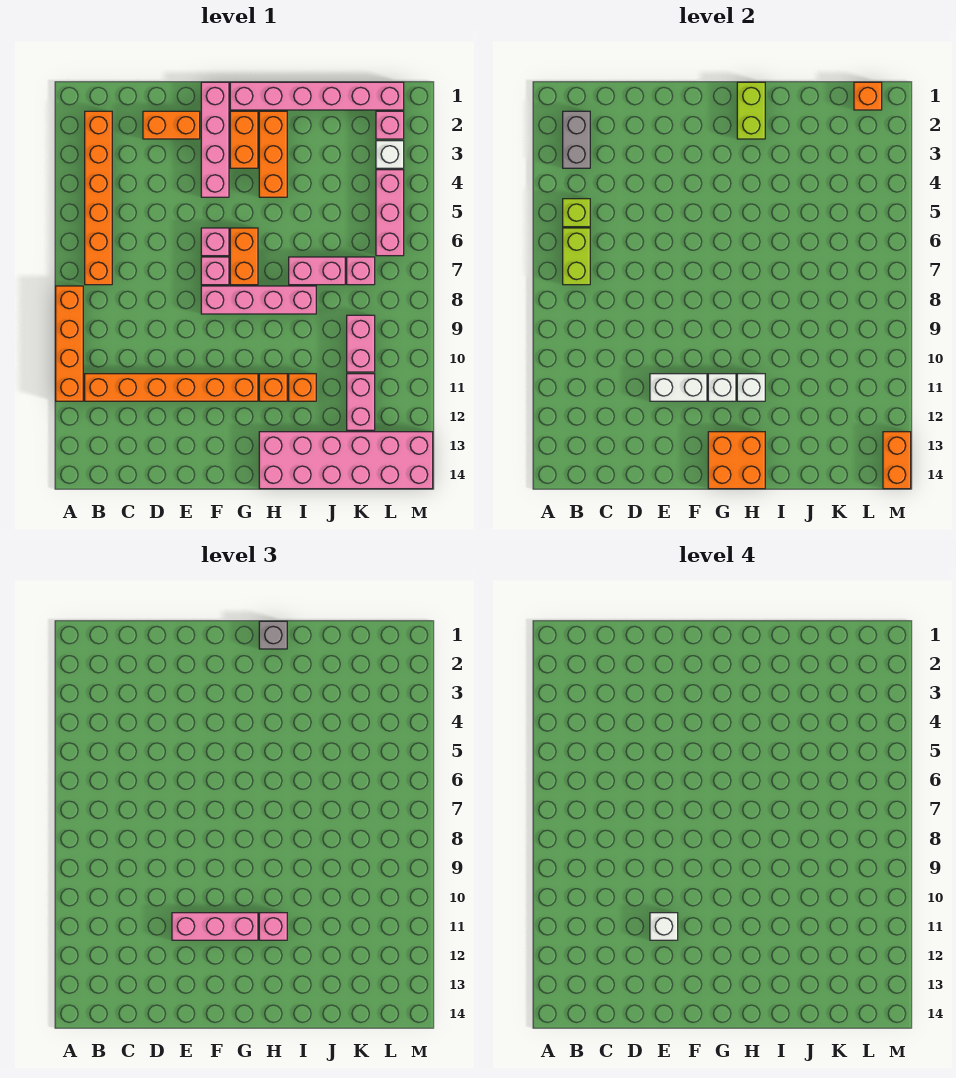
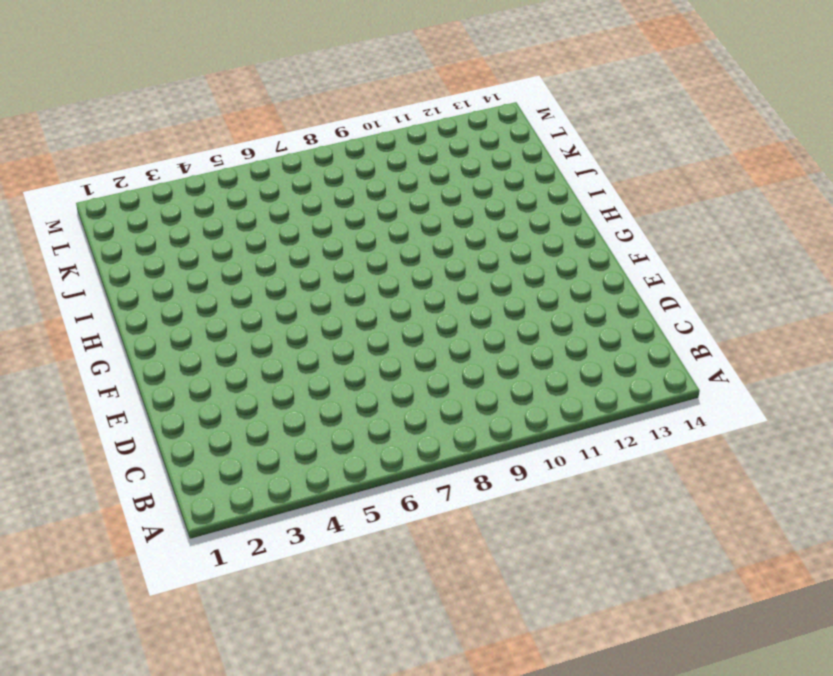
none -> orange 1x4 brick [56,286,83,401]
none -> orange 1x6 brick [85,111,112,285]
none -> orange 1x6 brick [85,374,258,401]
none -> orange 1x2 brick [143,111,200,139]

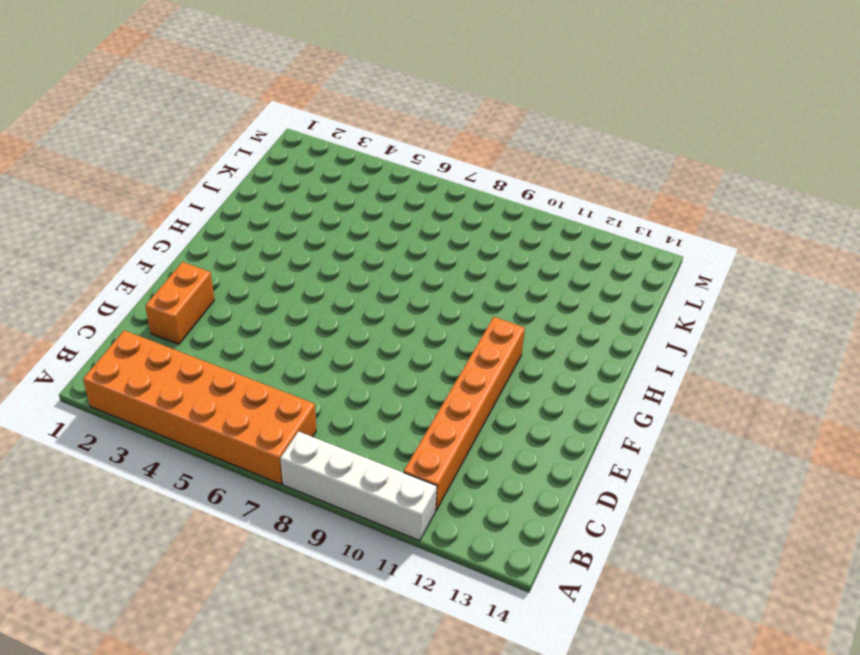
orange 2x6 brick [83,330,316,484] -> orange 1x6 brick [85,111,112,285]
white 1x4 brick [280,431,437,541] -> orange 1x4 brick [56,286,83,401]
none -> pink 1x4 brick [201,82,229,197]
none -> pink 1x1 brick [201,228,229,256]
none -> pink 1x1 brick [201,257,229,285]
none -> pink 1x4 brick [201,286,316,314]

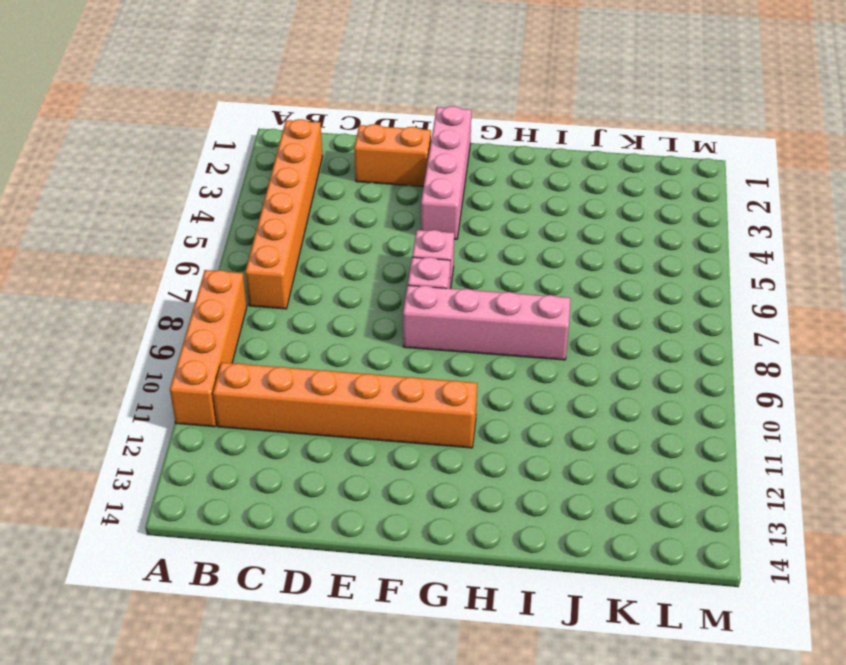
none -> pink 1x6 brick [230,82,404,110]
none -> orange 1x2 brick [230,111,258,168]
none -> orange 1x2 brick [230,228,258,285]
none -> orange 1x3 brick [259,111,287,197]

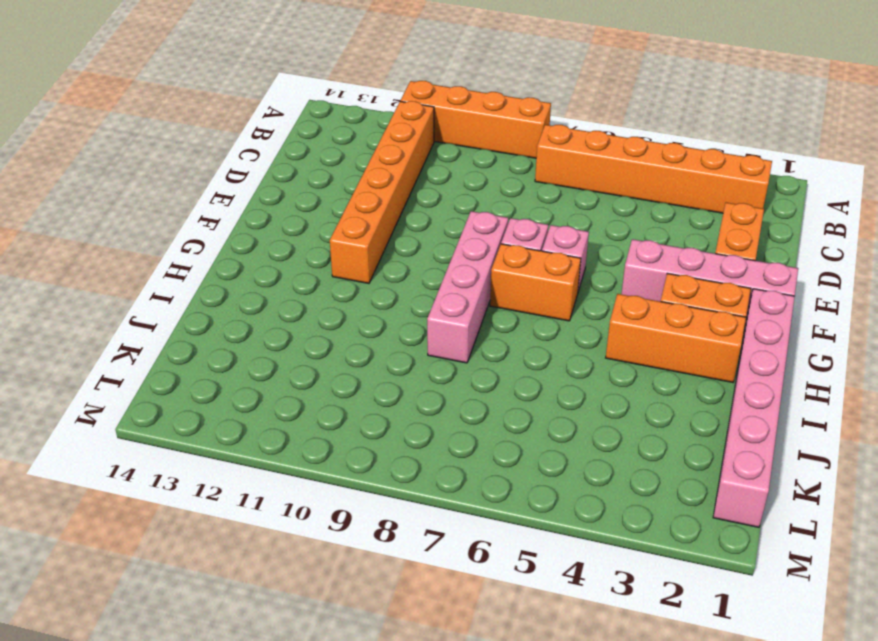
none -> orange 1x1 brick [259,374,287,401]
none -> pink 2x6 brick [259,432,433,489]
none -> pink 1x2 brick [289,257,345,285]
none -> orange 1x1 brick [289,374,316,401]

